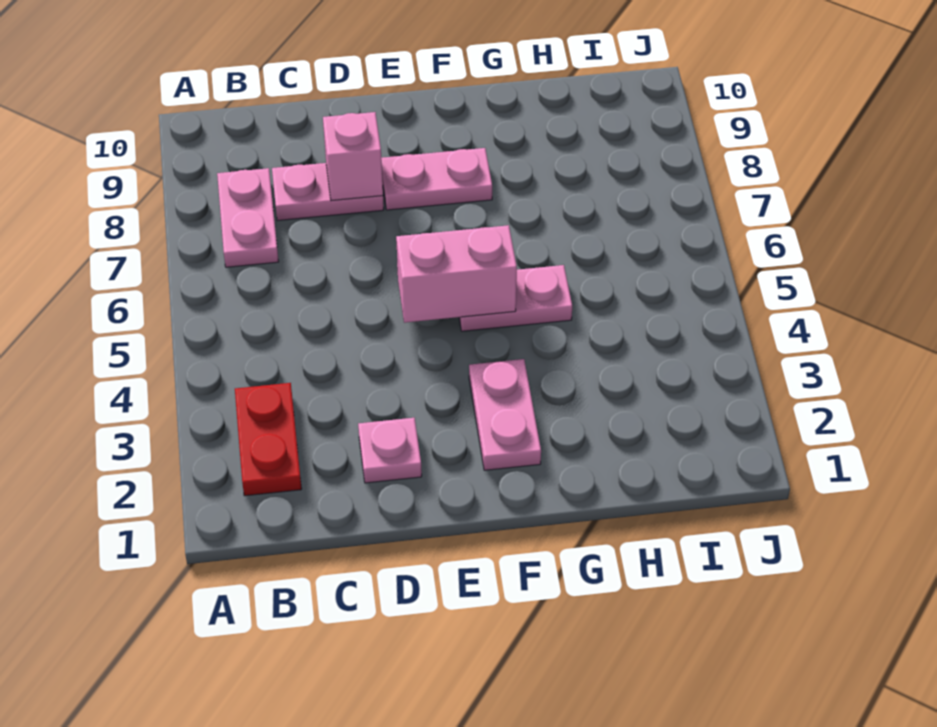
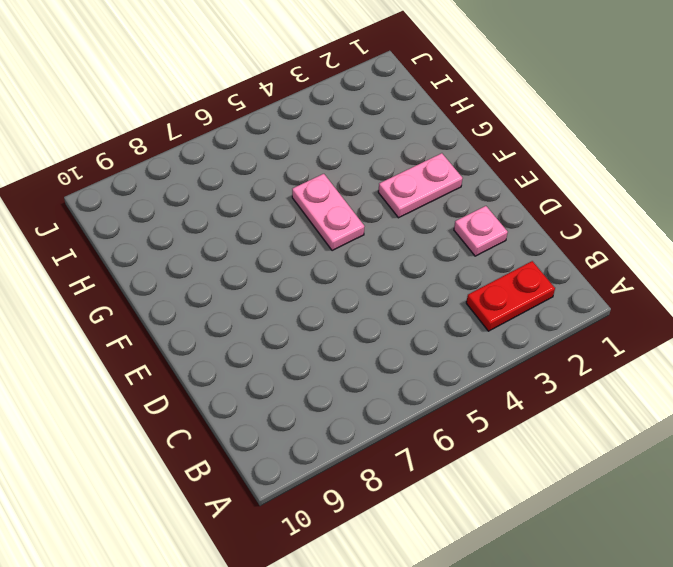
none -> pink 1x2 plate [217,168,279,267]
none -> pink 1x2 plate [272,163,384,221]

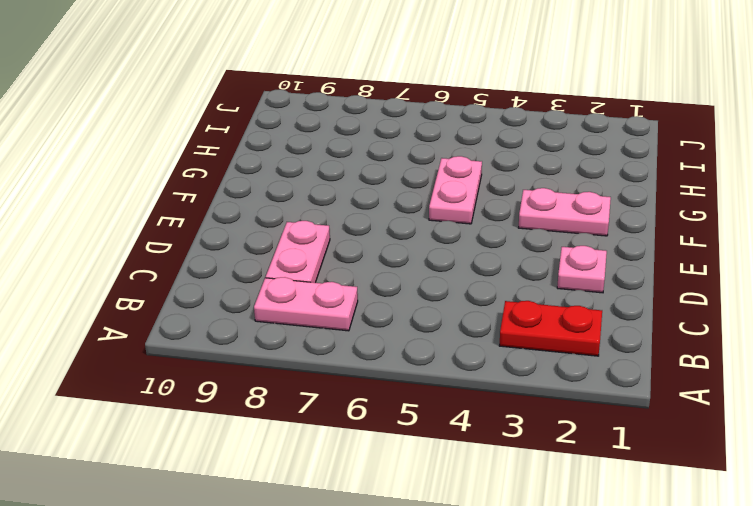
none -> pink 1x2 plate [381,148,492,210]
none -> pink 1x1 brick [323,112,383,201]

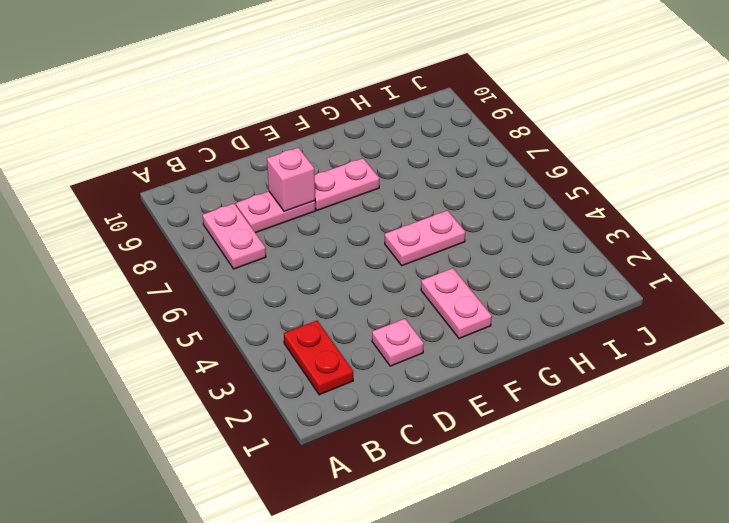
none -> pink 1x2 brick [396,225,517,323]

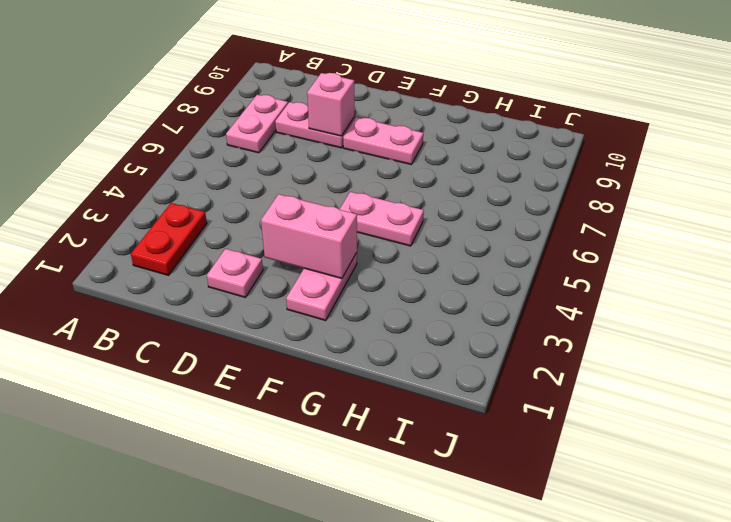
pink 1x2 brick [261,194,357,279] -> pink 1x2 brick moved to [396,225,517,323]

